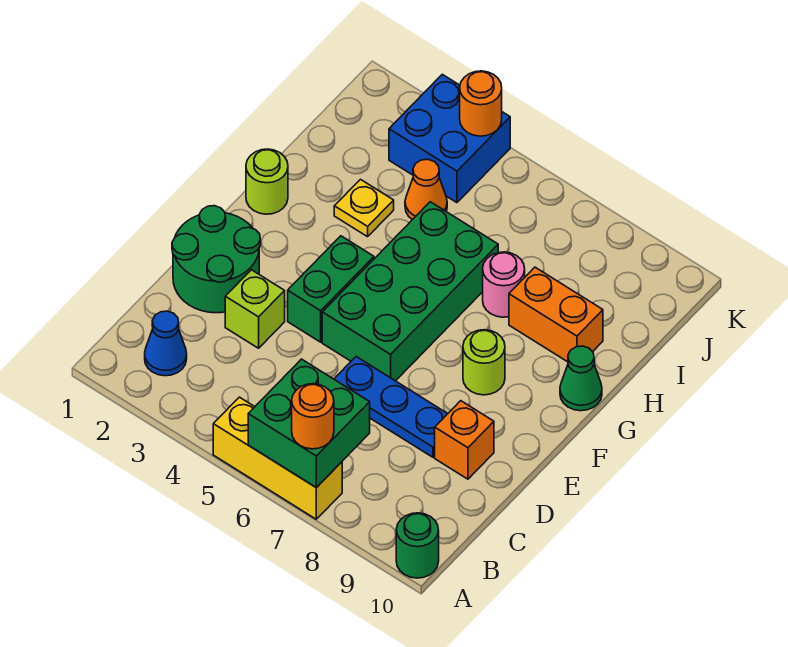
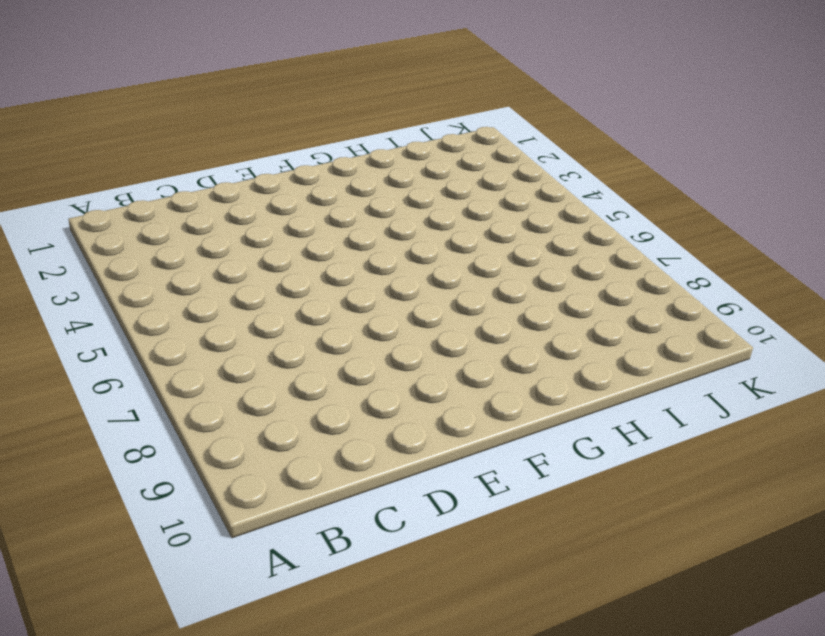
none -> yellow 1x3 brick [213,397,342,519]
none -> green 1x1 round brick [396,513,439,578]
none -> blue 1x1 cone [145,311,187,376]

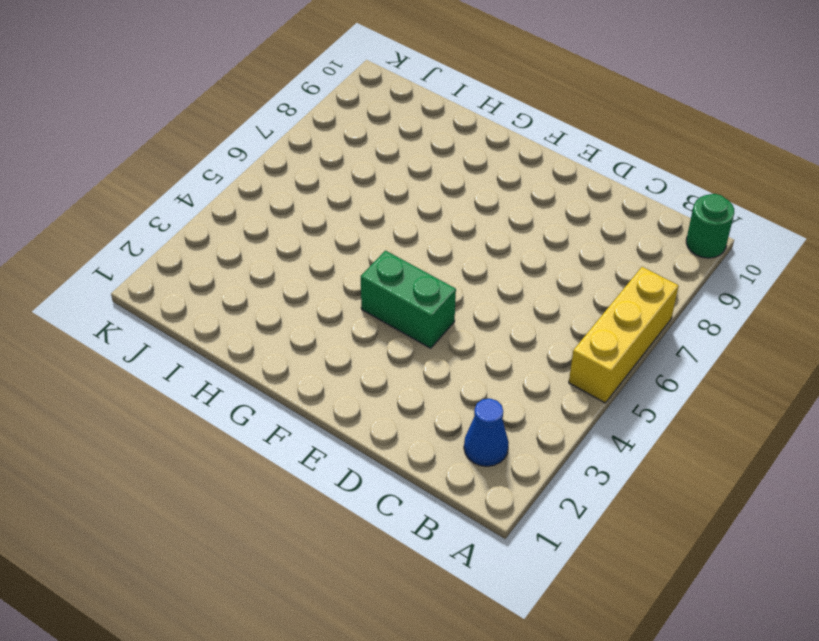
none -> green 2x2 round brick [172,206,261,313]
none -> lime 1x1 brick [225,270,285,348]
none -> blue 1x3 plate [334,357,447,457]

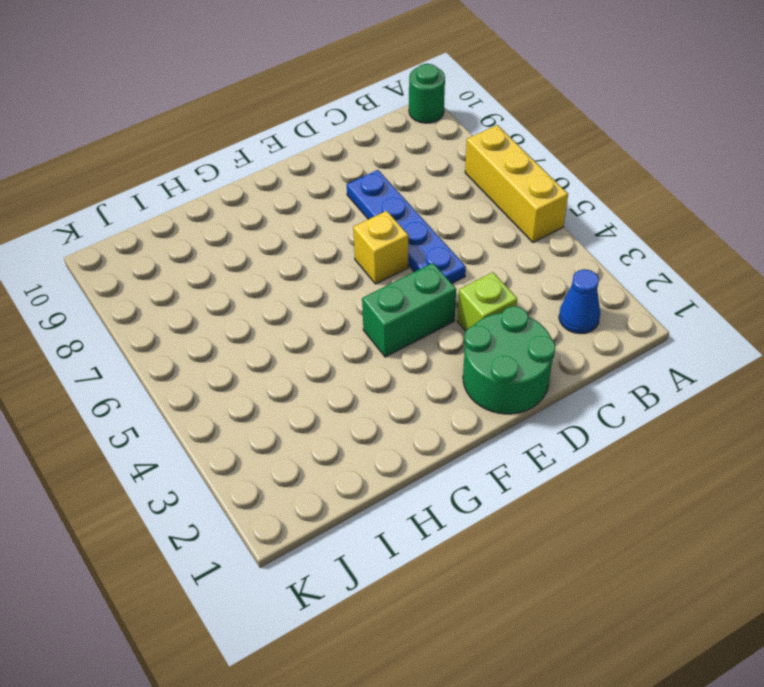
blue 1x4 plate [347,170,466,283] -> blue 1x3 plate [334,357,447,457]
yellow 1x1 brick [353,211,408,284] -> green 2x4 brick [322,202,498,381]
none -> orange 1x1 brick [435,401,494,479]
none -> lime 1x1 round brick [463,330,505,395]
none -> lime 1x1 round brick [246,149,288,214]

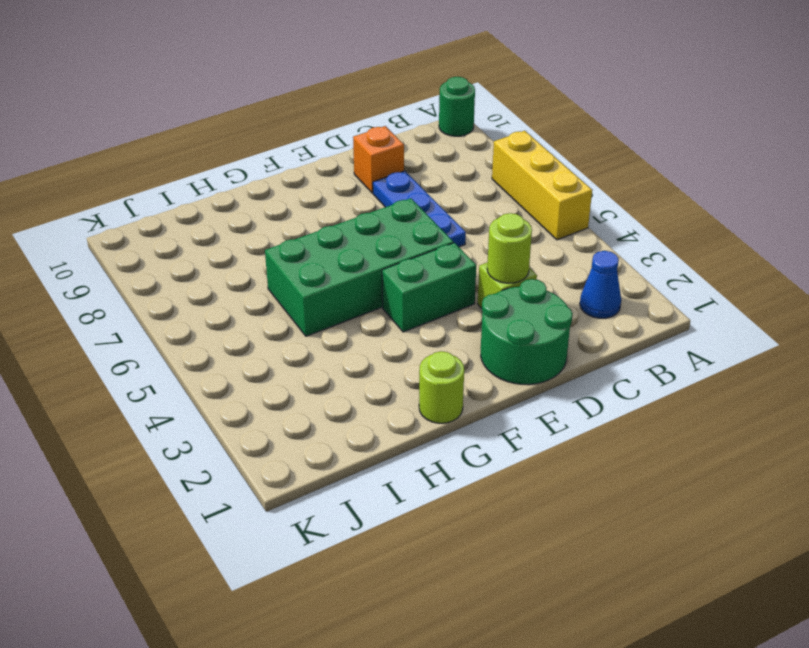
lime 1x1 round brick [487,213,532,283] -> lime 1x1 round brick moved to [463,330,505,395]
none -> green 1x1 cone [560,346,602,411]
none -> yellow 1x1 plate [334,180,394,237]
none -> pink 1x1 round brick [483,252,525,317]

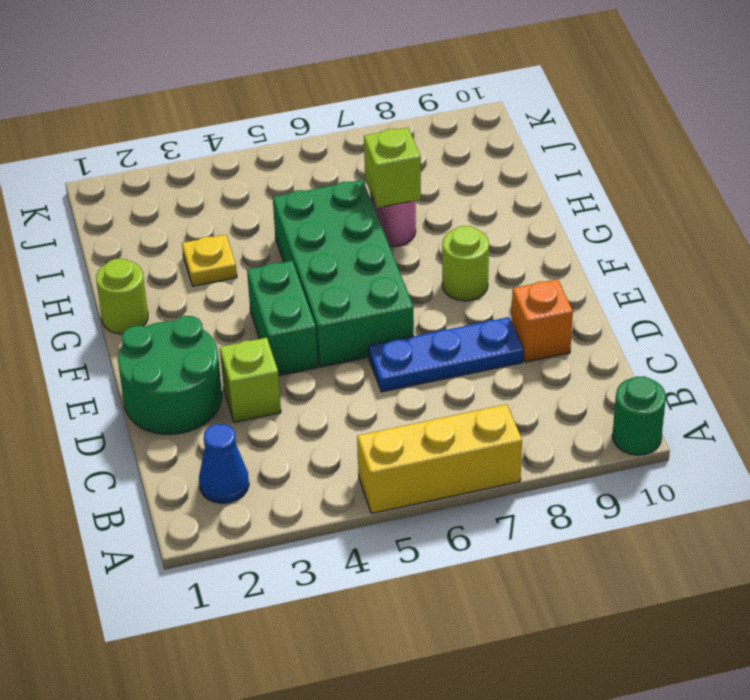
lime 1x1 brick [364,127,421,208] -> none
none -> green 1x1 cone [560,346,602,411]
none -> orange 1x2 brick [509,267,603,362]
none -> orange 1x1 cone [405,159,447,220]

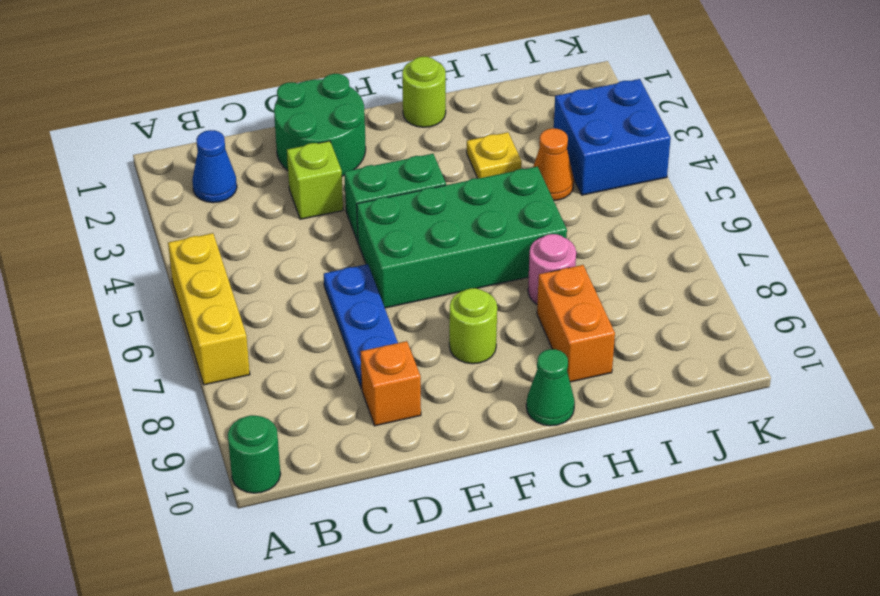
none -> green 2x2 brick [248,359,370,488]
none -> orange 1x1 round brick [460,71,502,136]
none -> orange 1x1 round brick [292,384,334,449]

